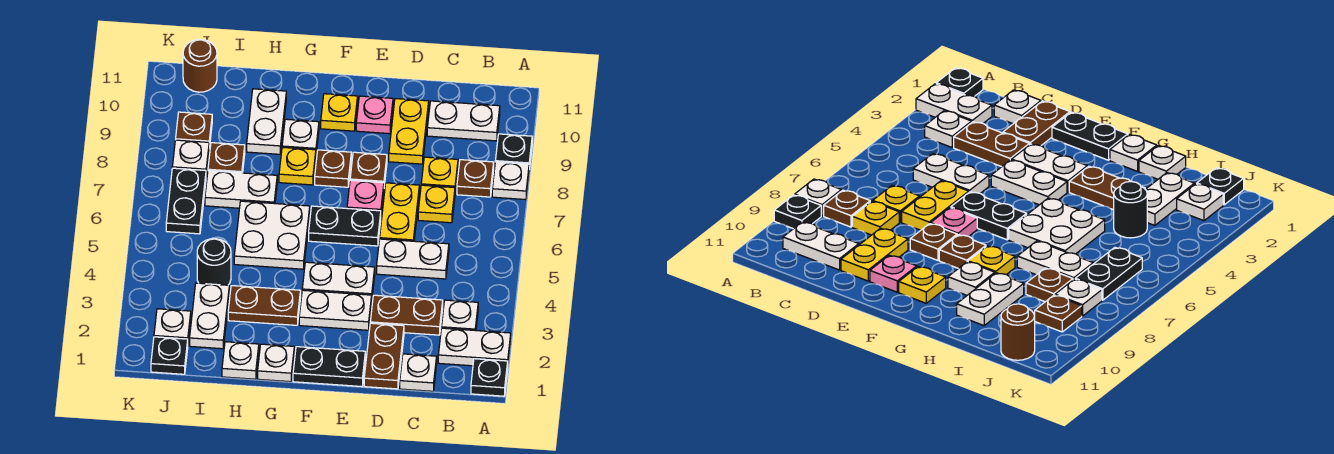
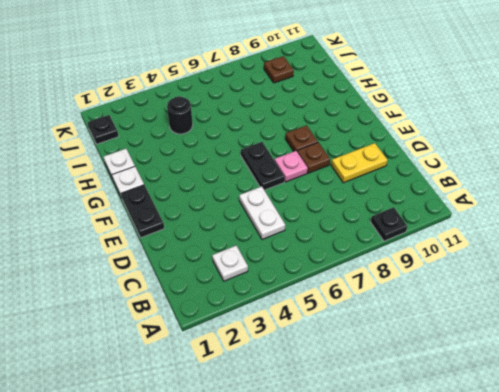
none -> black 1x1 plate [471,359,508,396]
none -> white 1x2 plate [438,328,511,366]
none -> white 1x1 plate [492,162,529,200]
none -> brown 1x1 plate [457,160,494,197]

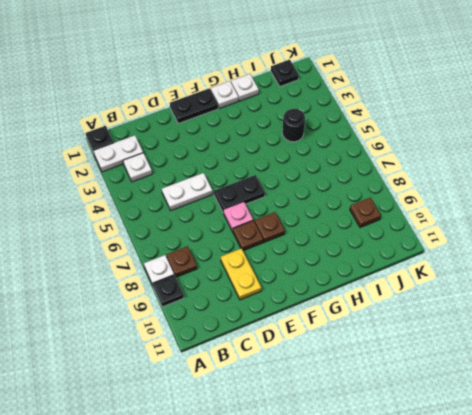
none -> white 1x2 plate [427,101,500,141]
none -> white 1x1 plate [400,354,437,391]
none -> brown 1x2 plate [370,295,443,335]
none -> yellow 1x1 plate [418,185,455,223]

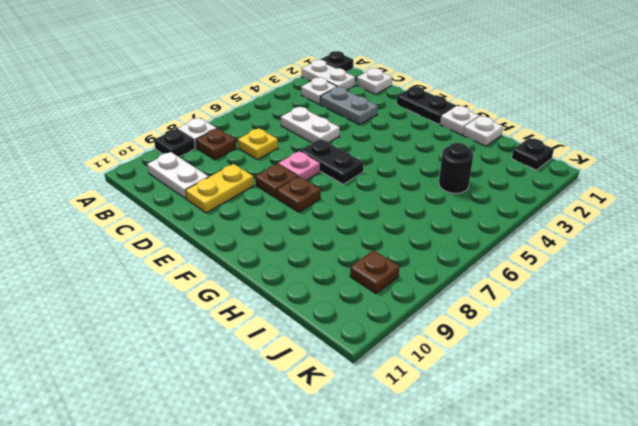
grey 1x2 plate [320,87,378,125] -> brown 1x2 plate [370,295,443,335]
none -> yellow 1x1 plate [421,157,458,191]
none -> brown 1x2 plate [364,323,404,389]
none -> yellow 1x2 plate [380,183,419,241]
none -> white 1x2 plate [299,290,372,330]

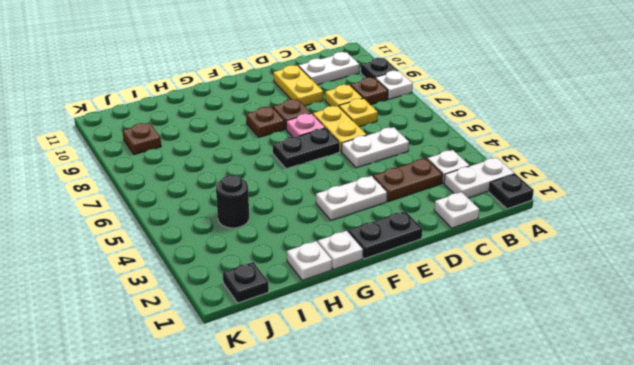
none -> brown 1x2 plate [364,323,404,389]
none -> white 1x2 plate [302,262,375,295]
none -> pink 1x1 plate [356,96,393,134]
none -> yellow 1x1 plate [321,94,358,131]

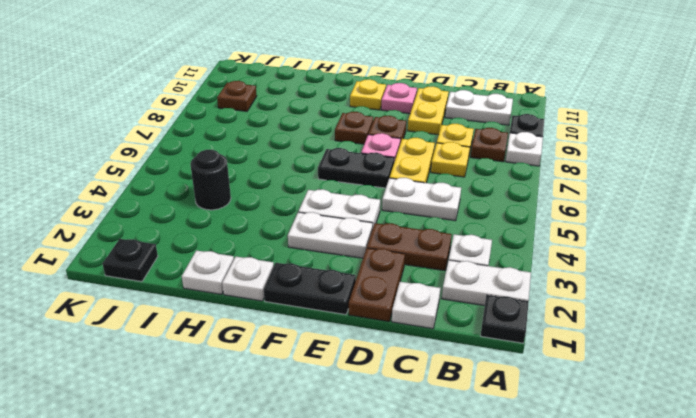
none -> brown 1x2 plate [228,286,301,325]
none -> white 2x2 plate [234,201,310,269]
none -> yellow 1x1 plate [279,147,316,185]
none -> white 1x1 plate [282,119,319,152]

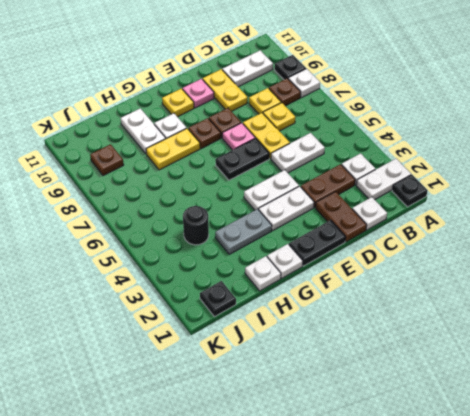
grey 1x2 plate [215,209,272,254] -> brown 1x2 plate [228,286,301,325]
yellow 1x2 plate [146,129,200,170] -> yellow 1x1 plate [279,147,316,185]
none -> white 2x2 plate [234,201,310,269]
none -> white 1x2 plate [205,171,277,208]
none -> white 1x2 plate [190,283,229,349]
none -> brown 1x1 plate [208,143,245,173]

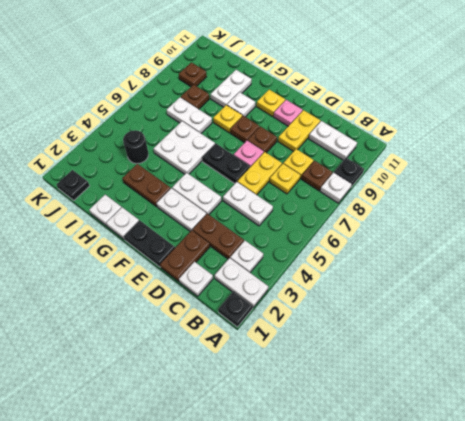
none -> white 1x2 plate [190,283,229,349]
none -> white 1x1 plate [154,309,191,340]
none -> black 1x2 plate [166,168,206,234]
none -> white 1x1 plate [172,140,209,175]

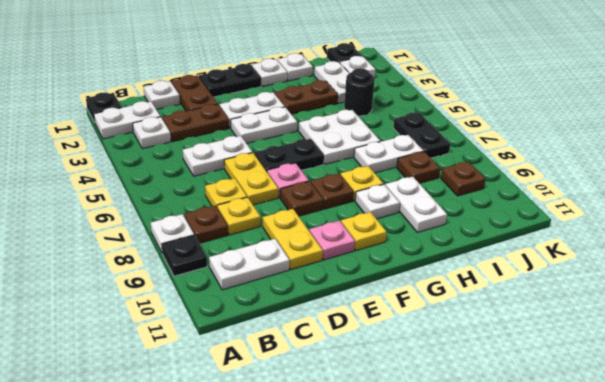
none -> white 1x1 plate [172,140,209,175]
none -> brown 1x1 round brick [183,40,217,92]

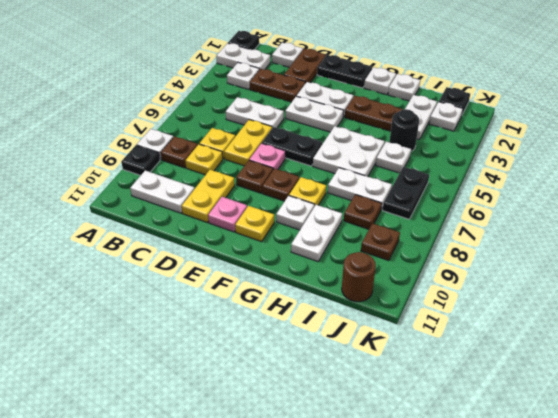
white 1x1 plate [376,142,411,173] -> white 1x1 plate moved to [172,140,209,175]

